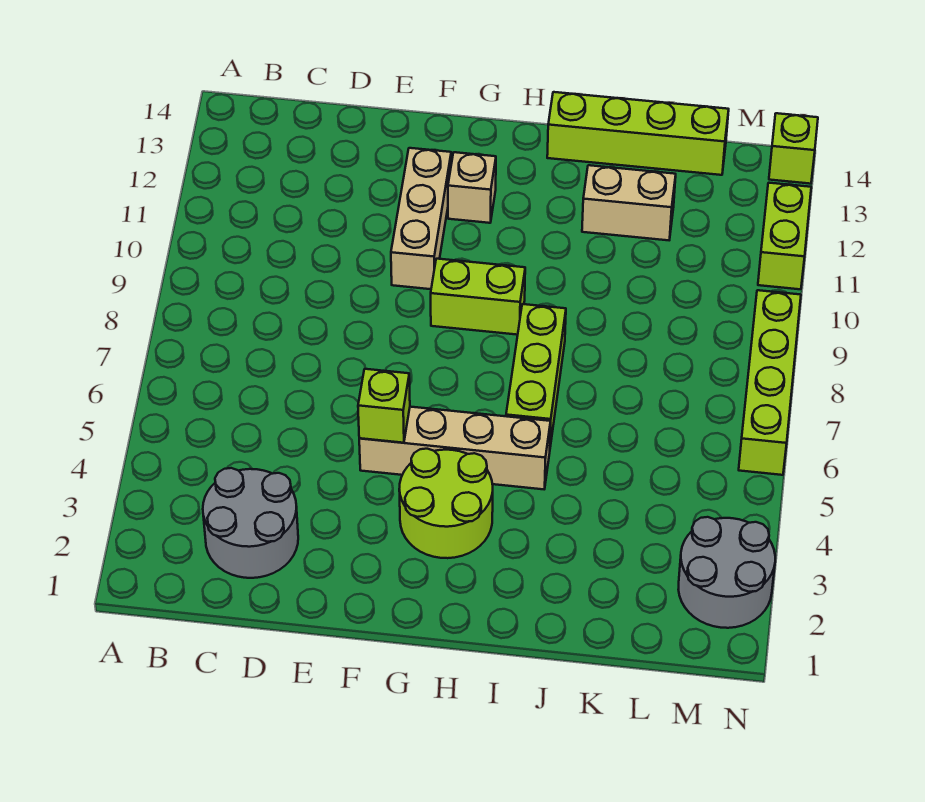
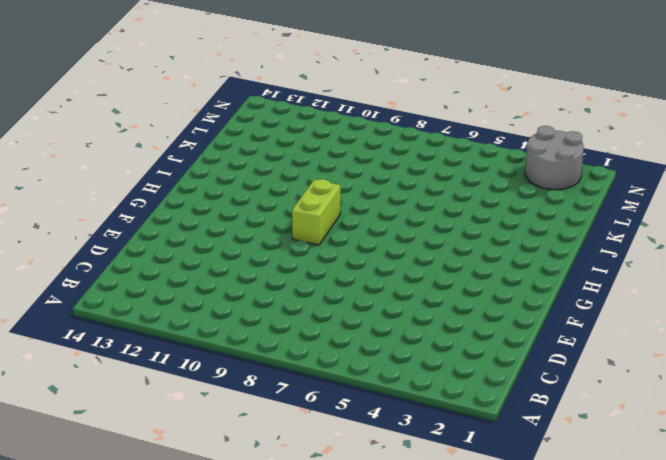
none -> grey 2x2 round brick [203,468,298,578]
none -> tan 1x4 brick [359,407,551,489]
none -> tan 1x3 brick [391,148,451,289]

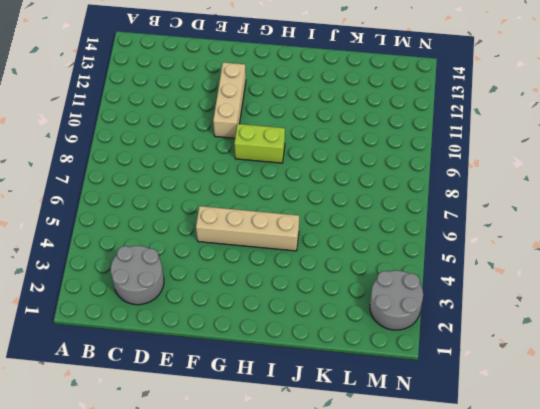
none -> lime 2x2 round brick [399,449,493,558]
none -> tan 1x1 brick [448,152,496,223]
none -> lime 1x3 brick [506,304,566,447]

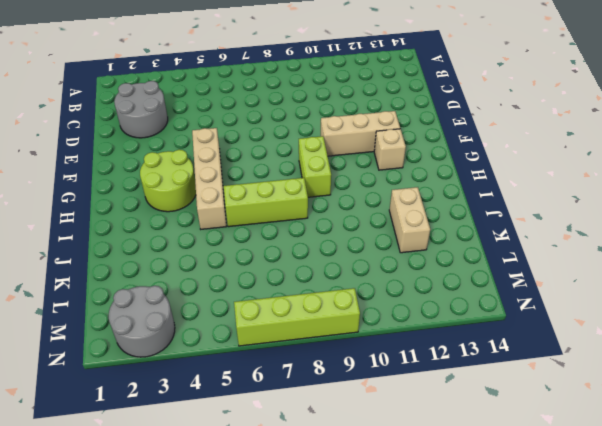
none -> lime 1x4 brick [547,92,729,175]
none -> lime 1x2 brick [758,183,811,289]
none -> lime 1x1 brick [769,113,818,184]

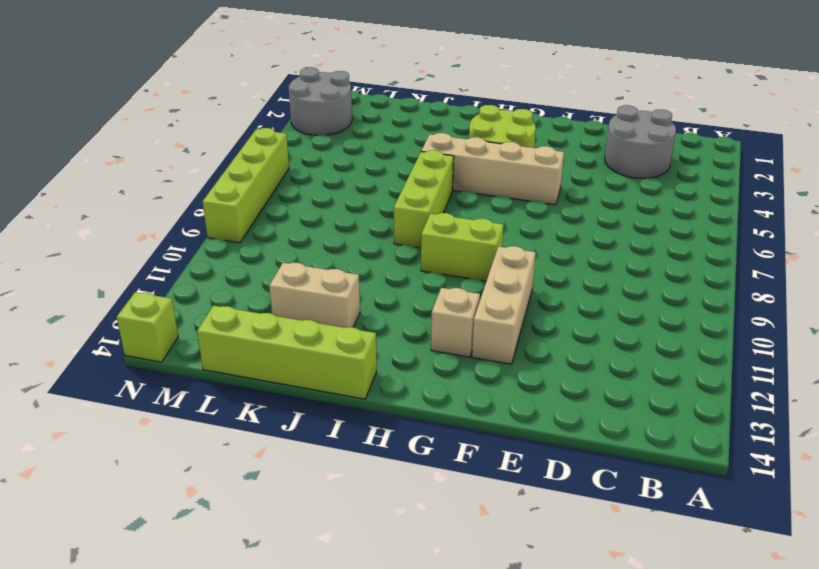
none -> lime 1x2 brick [758,183,811,289]
none -> lime 1x1 brick [358,369,410,443]

